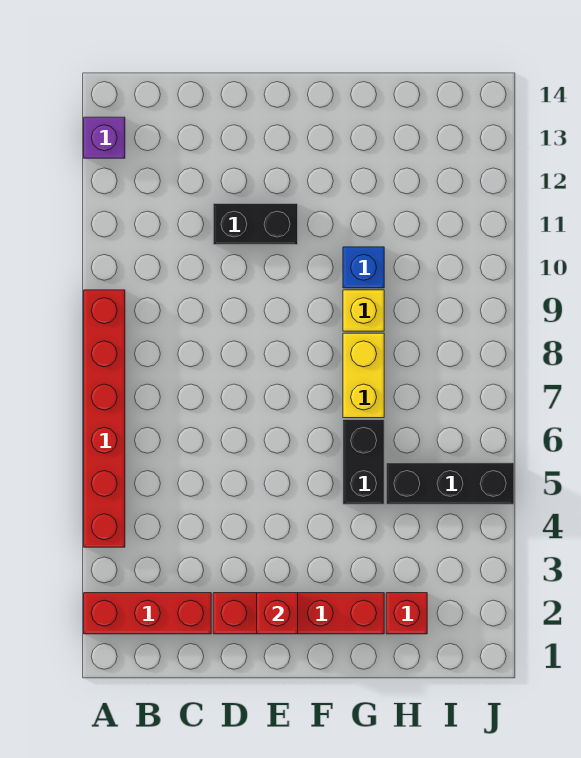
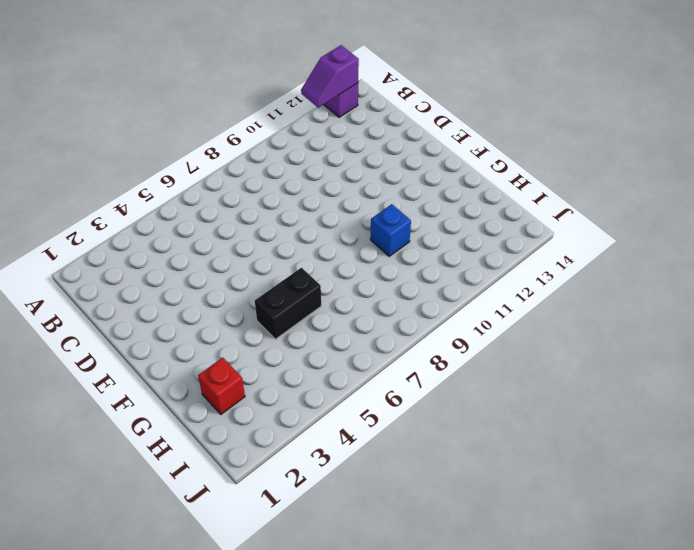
purple 1x2 slope [301,45,359,108] -> none
none -> red 1x3 brick [84,593,211,634]
none -> red 1x6 brick [84,290,125,547]
none -> red 1x4 brick [213,593,384,634]

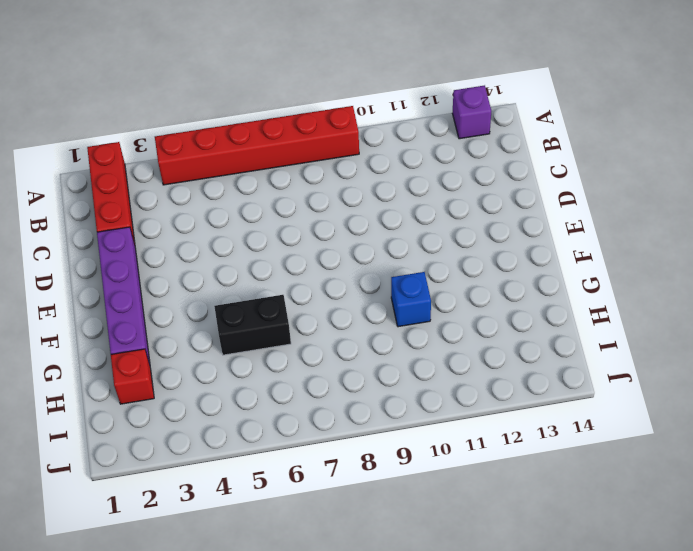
purple 1x4 brick [97,227,150,364] -> red 1x4 brick [213,593,384,634]
none -> black 1x2 brick [213,204,298,245]
none -> yellow 1x2 brick [343,333,384,418]
none -> yellow 1x1 brick [343,290,384,331]

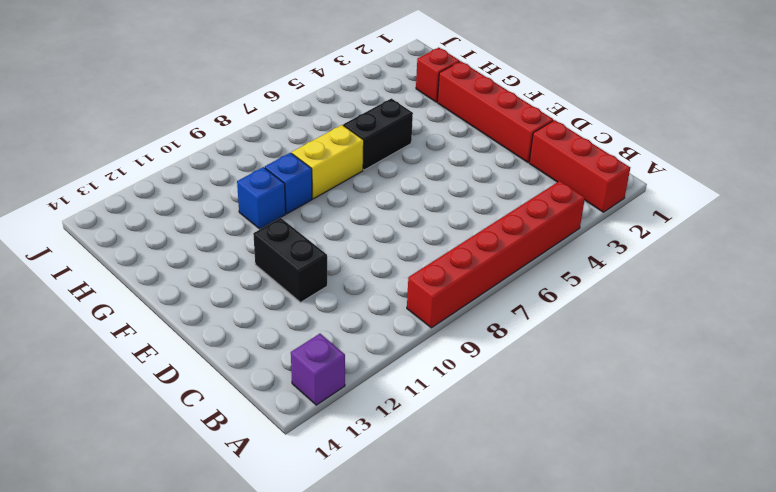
blue 1x1 brick [265,153,312,214] -> yellow 1x1 brick [343,290,384,331]
none -> black 1x3 brick [386,463,514,504]
none -> red 1x1 brick [257,593,298,634]

